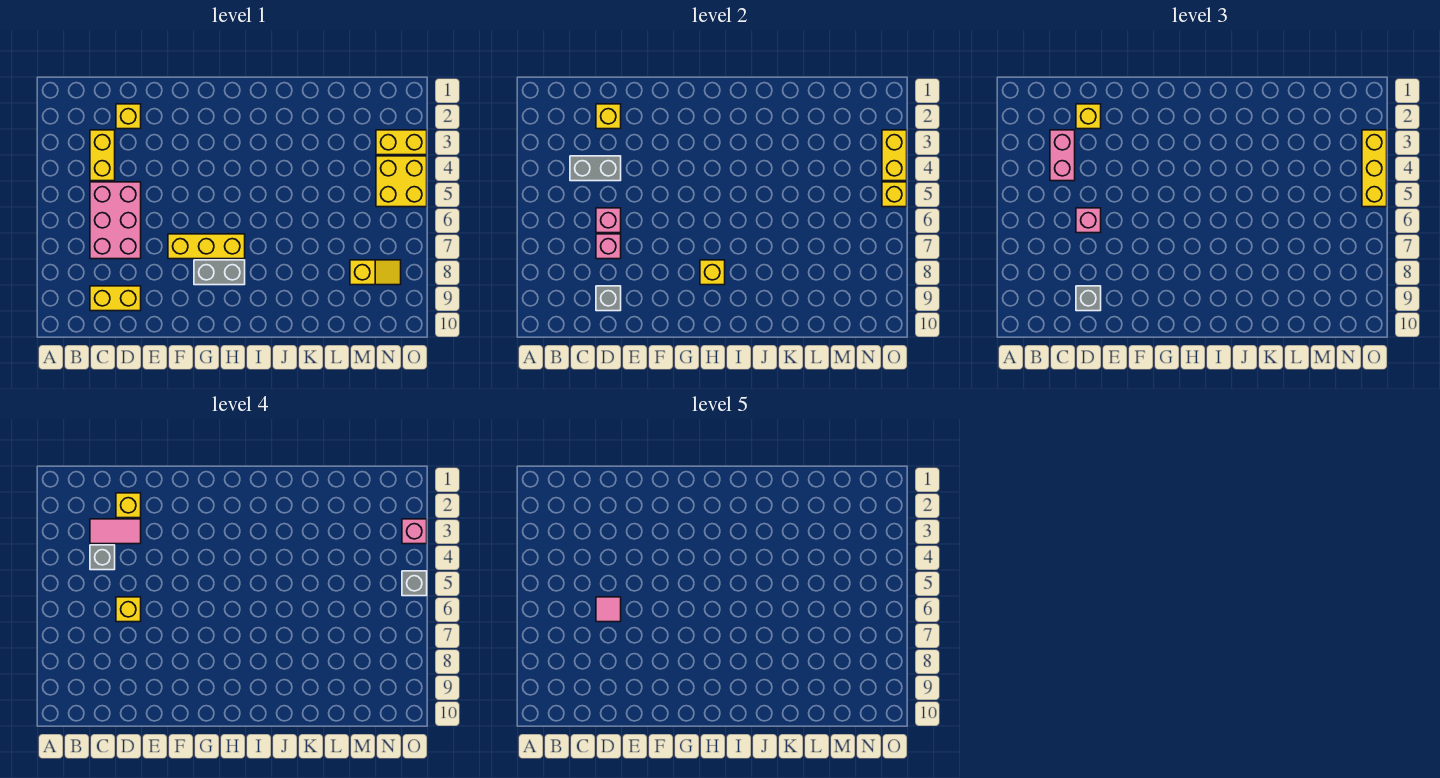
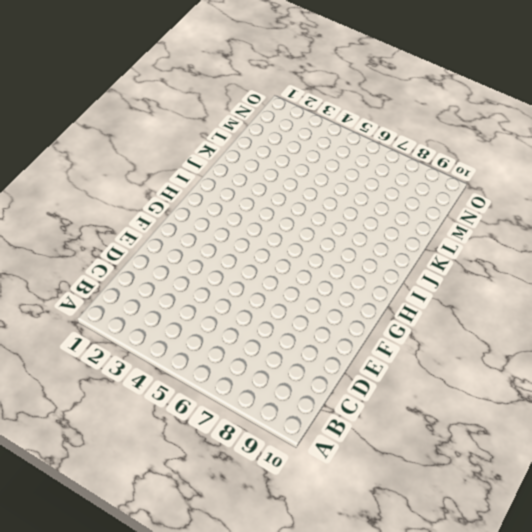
none -> yellow 1x2 brick [90,130,115,181]
none -> pink 2x3 brick [90,182,141,259]
none -> yellow 1x2 brick [90,286,141,311]

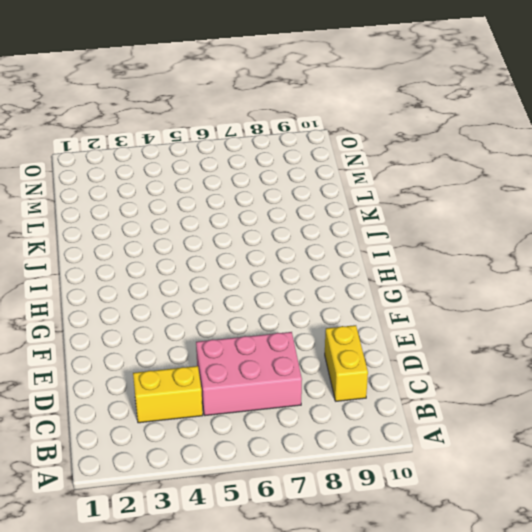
none -> yellow 1x1 brick [116,104,141,129]
none -> yellow 1x3 brick [168,234,245,259]
none -> grey 1x2 brick [194,260,245,285]

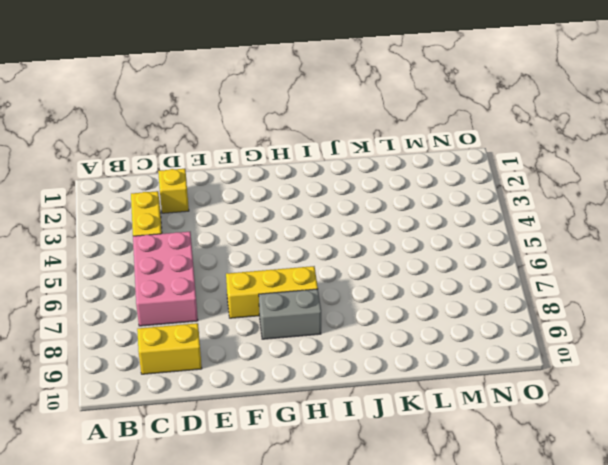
none -> yellow 1x2 slope [350,260,401,285]
none -> yellow 1x2 brick [376,130,427,155]
none -> yellow 2x2 brick [376,156,427,207]

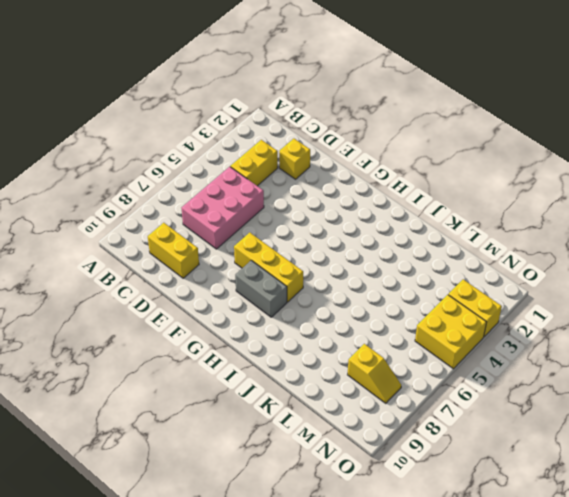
none -> grey 1x2 brick [570,156,621,181]
none -> yellow 1x1 brick [596,104,621,129]
none -> pink 1x1 brick [596,208,621,233]

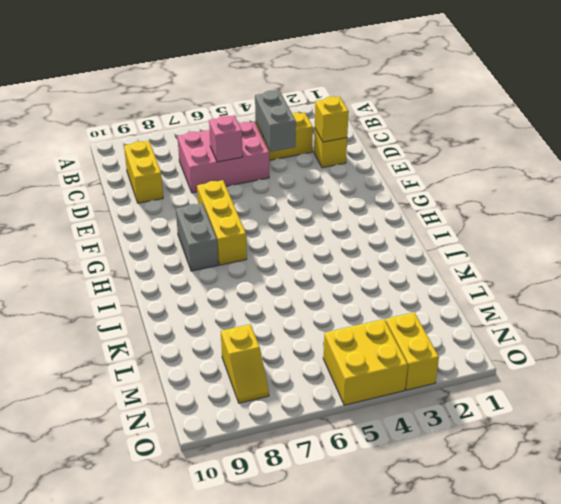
none -> pink 1x1 brick [596,234,621,259]
none -> grey 1x1 brick [596,286,621,311]
none -> yellow 1x1 brick [700,260,725,285]

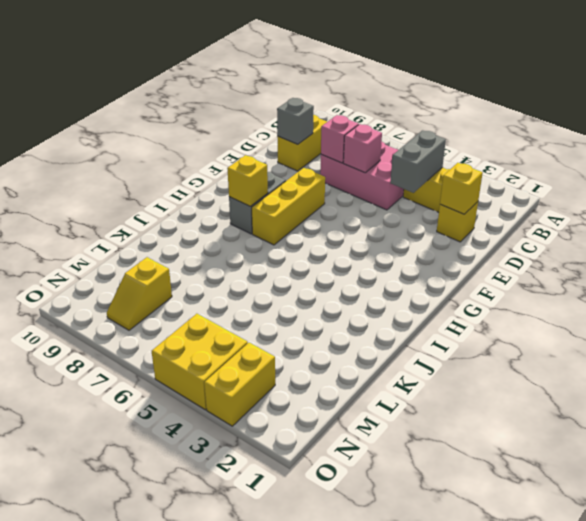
none -> yellow 1x2 brick [882,130,907,181]
none -> yellow 1x1 brick [882,182,907,207]
none -> pink 1x2 brick [1050,130,1075,181]

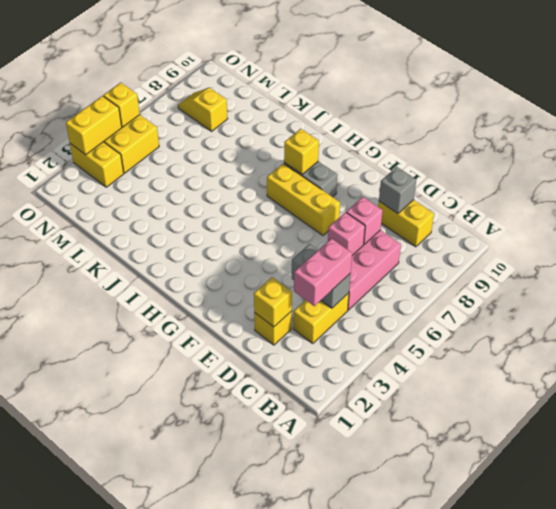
none -> yellow 1x1 brick [1076,104,1101,129]
none -> pink 1x1 brick [1076,208,1101,233]
none -> grey 1x1 brick [1076,286,1101,311]

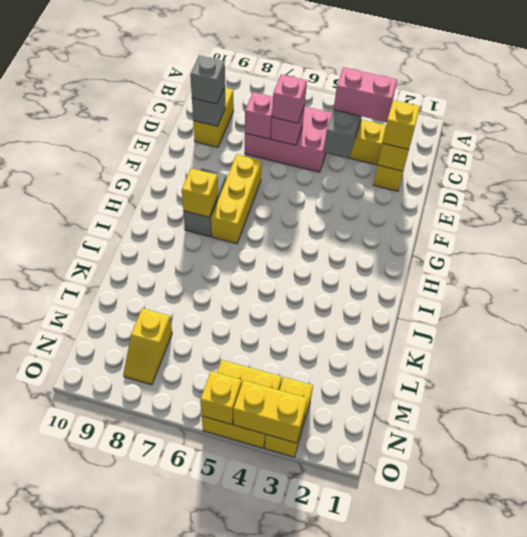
none -> yellow 1x3 brick [1362,130,1387,207]
none -> pink 1x2 tile [90,519,141,544]
none -> grey 1x1 brick [90,545,115,570]

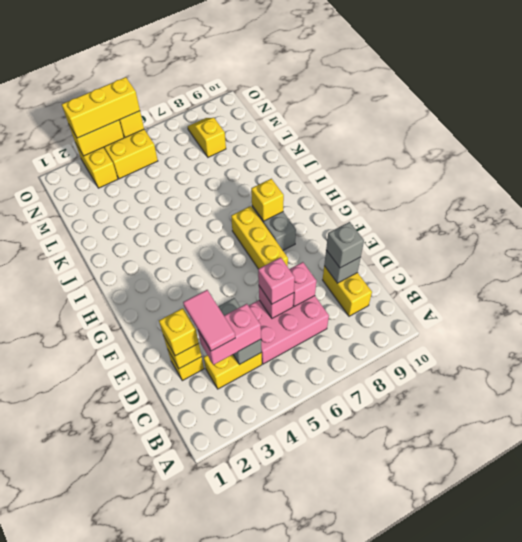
none -> grey 1x1 brick [90,545,115,570]
none -> yellow 1x1 brick [116,493,141,518]
none -> yellow 1x1 brick [116,597,141,622]

